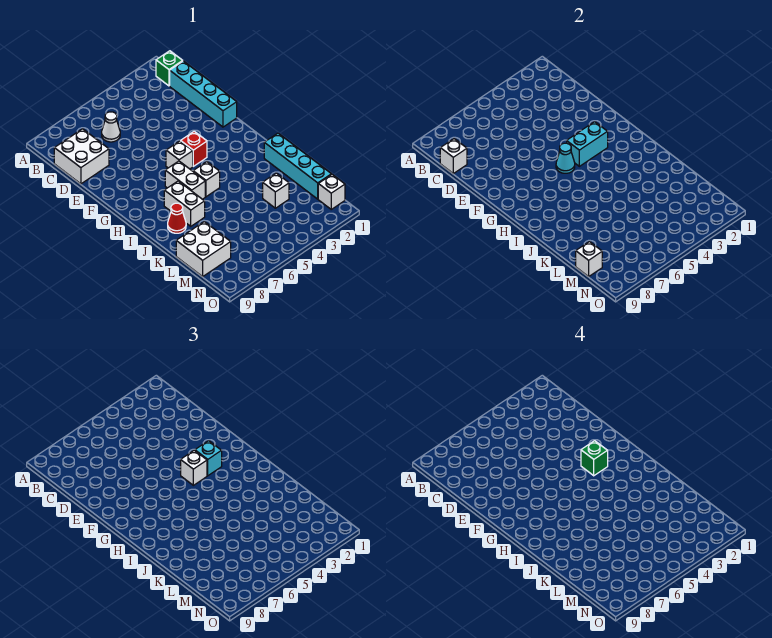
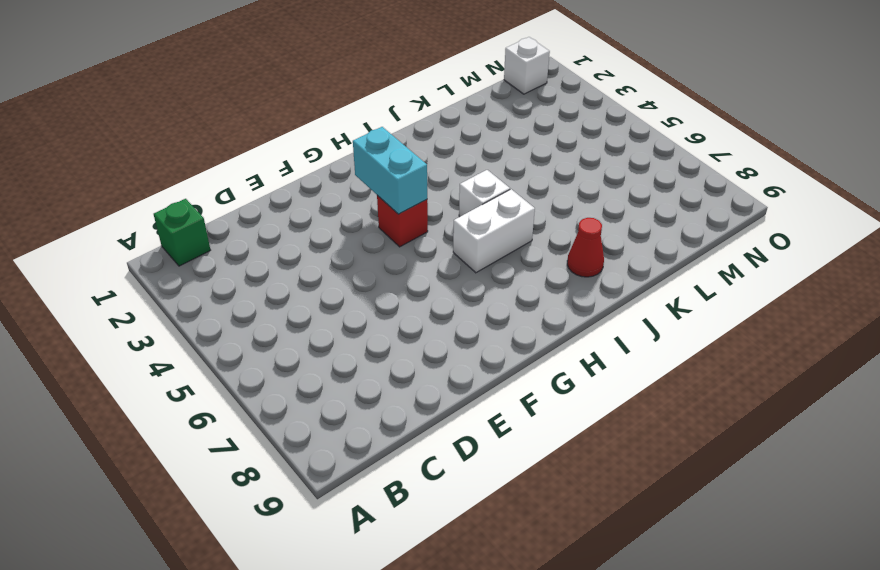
none -> cyan 1x4 brick [170,61,237,127]
none -> white 1x1 cone [102,112,120,142]
none -> white 2x2 brick [54,129,109,184]

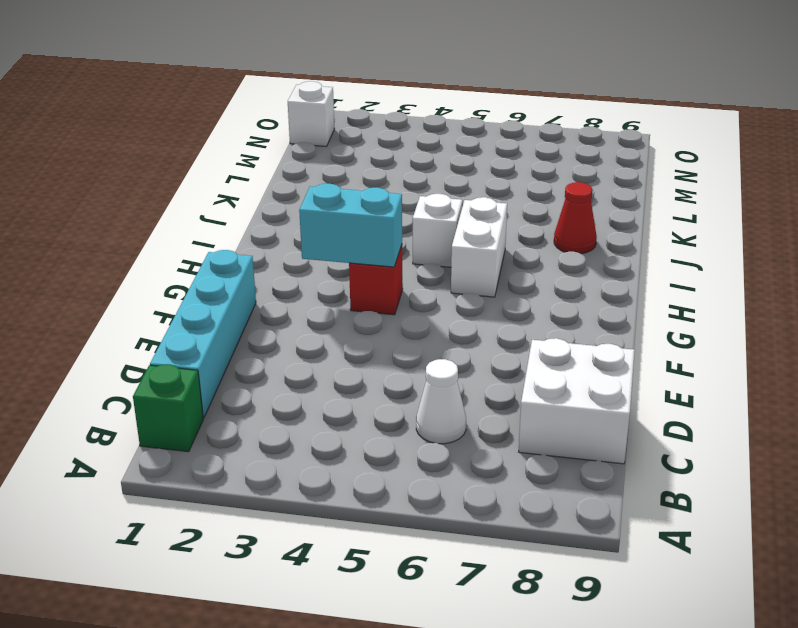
none -> white 1x1 brick [166,141,193,169]
none -> white 1x2 brick [164,181,205,226]
none -> cyan 1x4 brick [264,133,331,199]

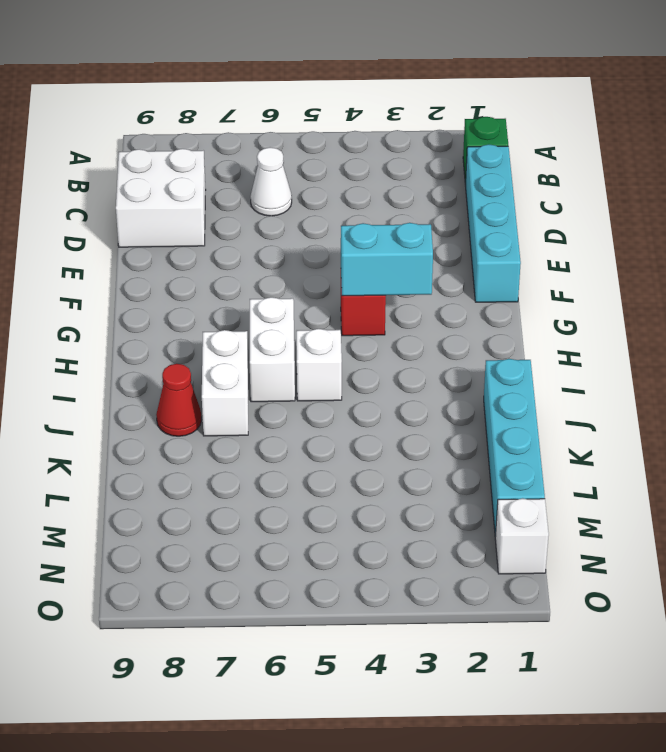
none -> white 1x1 brick [166,141,193,169]
none -> white 1x1 brick [263,173,289,208]
none -> white 2x2 brick [176,222,231,276]

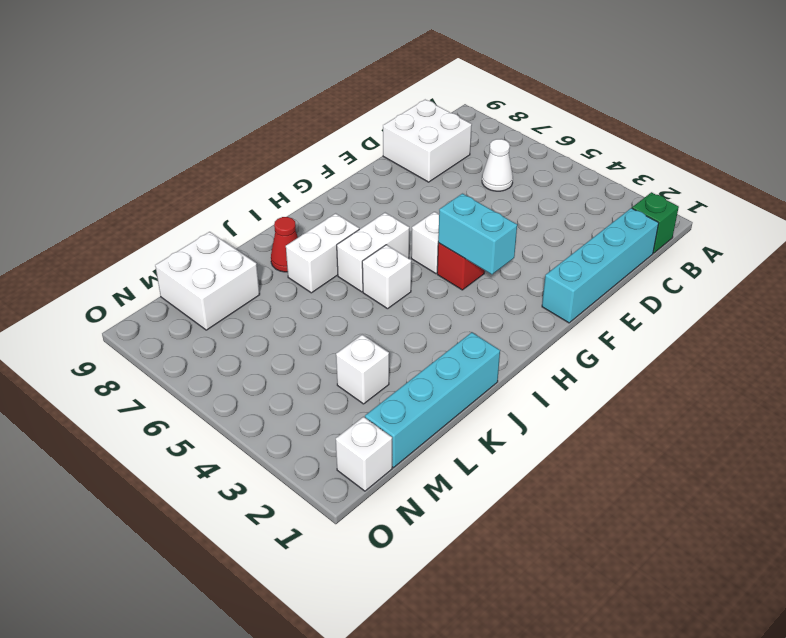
none -> white 1x1 brick [440,139,467,174]
none -> cyan 1x1 cone [556,143,575,173]
none -> white 1x1 brick [576,242,602,276]

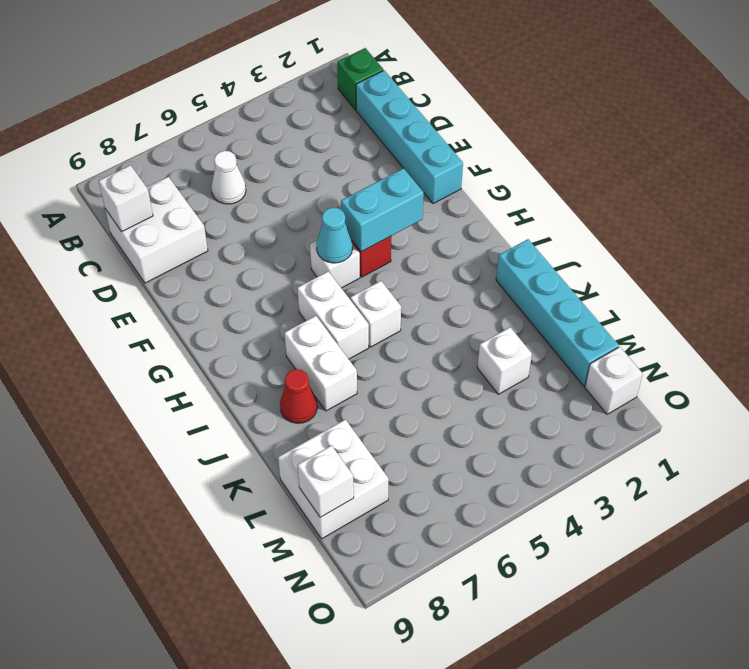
none -> cyan 1x1 brick [195,441,222,476]
none -> white 1x1 brick [181,450,207,485]
none -> green 1x1 brick [581,441,608,476]

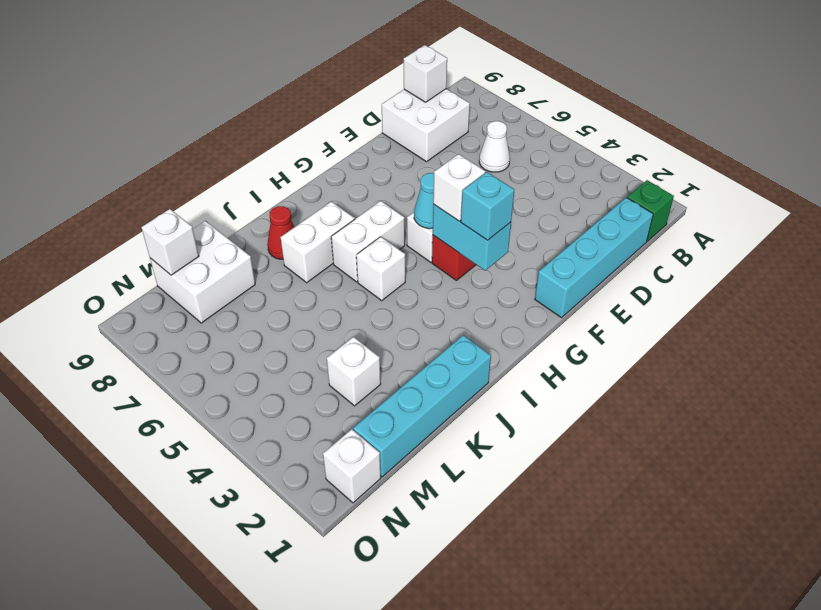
none -> green 1x1 brick [581,441,608,476]

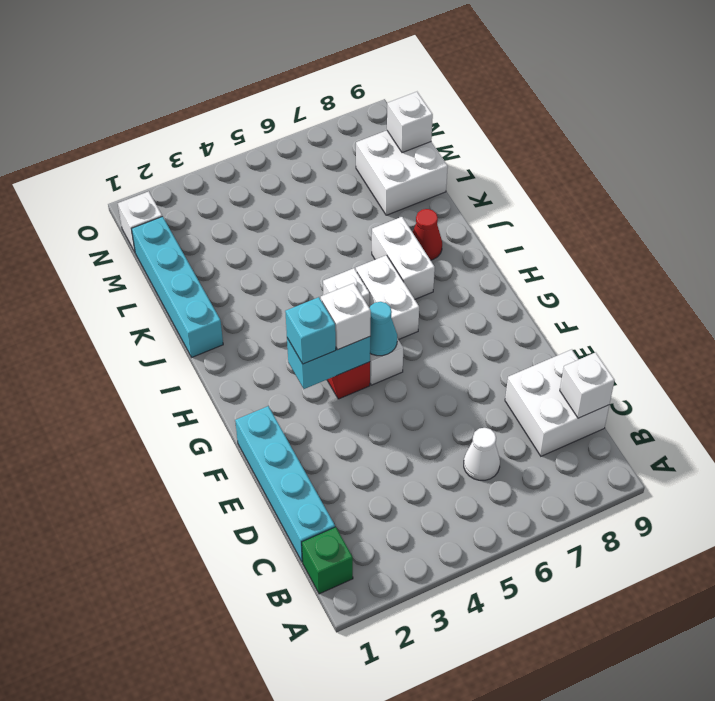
none -> white 1x1 brick [263,173,289,208]
none -> green 1x1 brick [581,441,608,476]

